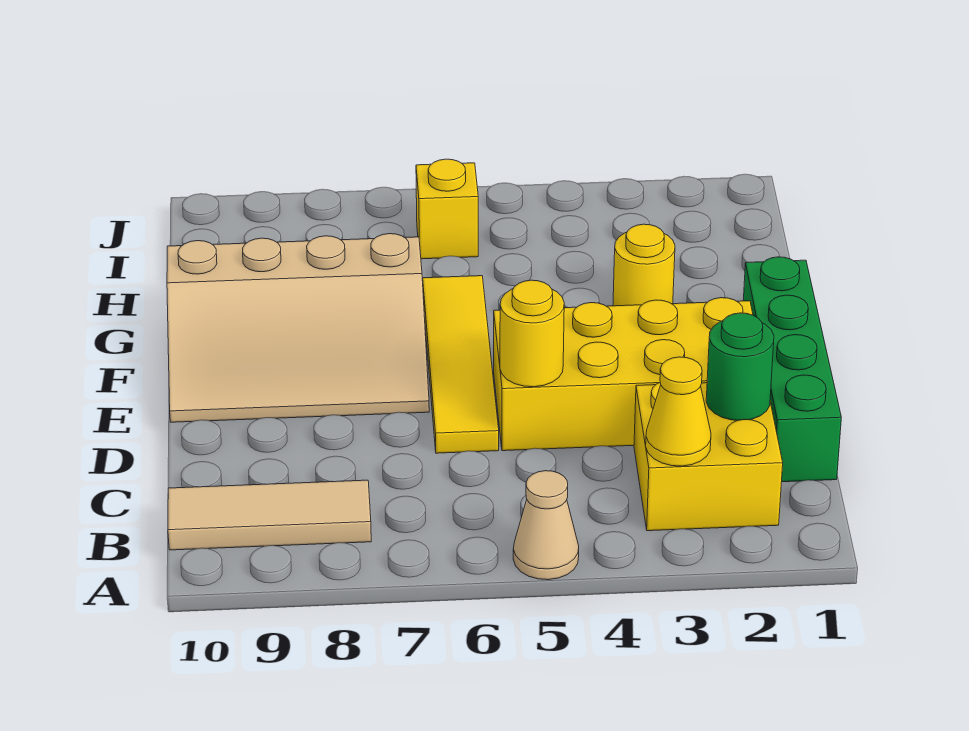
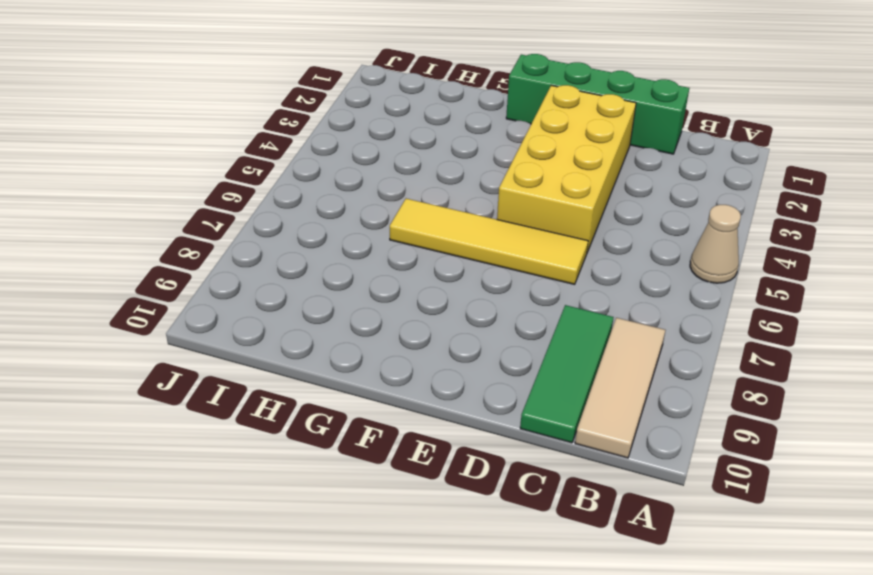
green 1x3 tile [520,305,614,443] -> none
none -> yellow 2x2 brick [634,383,783,531]
none -> tan 3x4 slope [167,234,429,422]
none -> yellow 1x1 round brick [613,224,675,306]

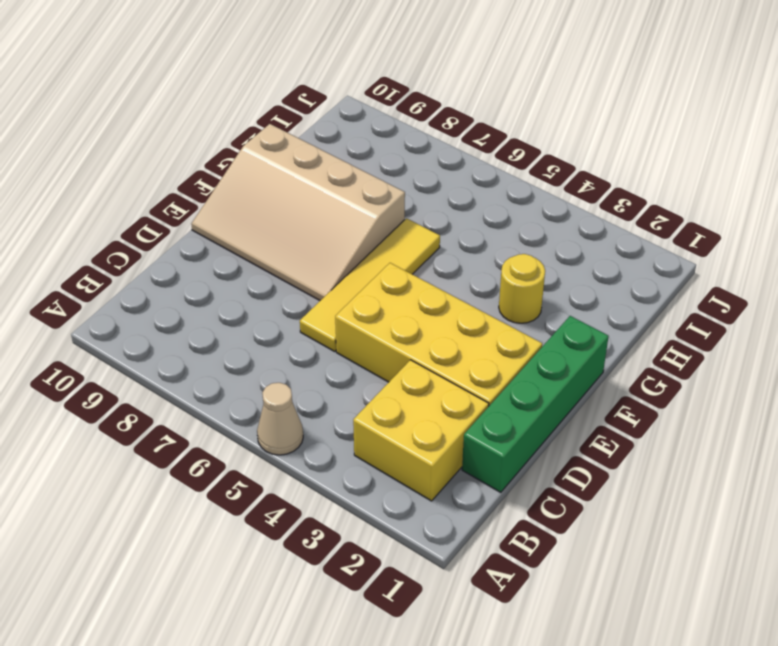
none -> tan 1x3 tile [168,480,371,550]
none -> yellow 1x1 brick [416,159,478,259]
none -> yellow 1x1 cone [646,357,711,466]

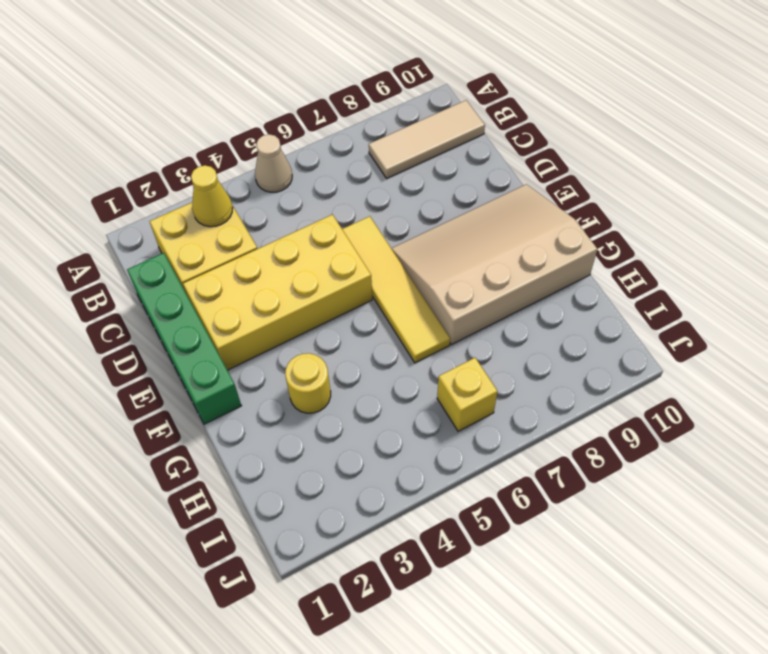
none -> green 1x1 round brick [706,313,774,420]
none -> yellow 1x1 round brick [500,280,564,387]

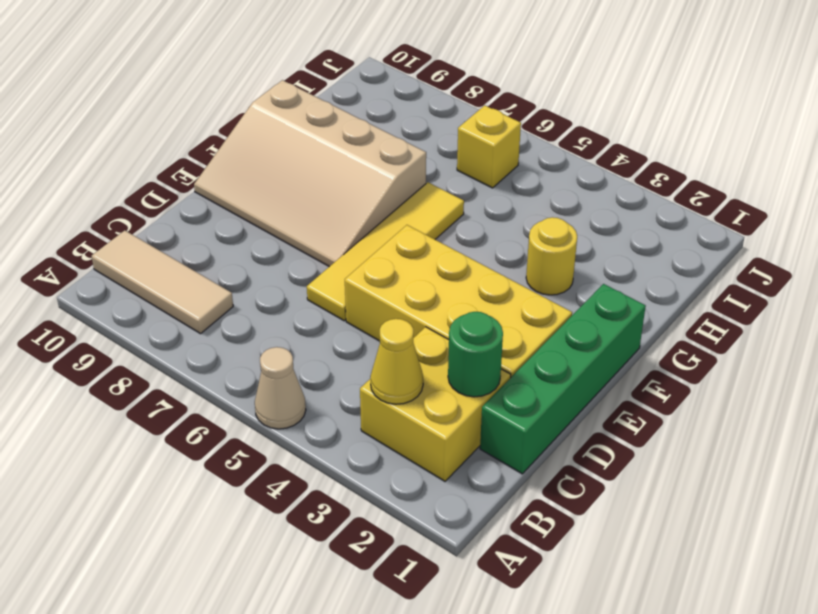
none -> yellow 1x1 round brick [500,280,564,387]

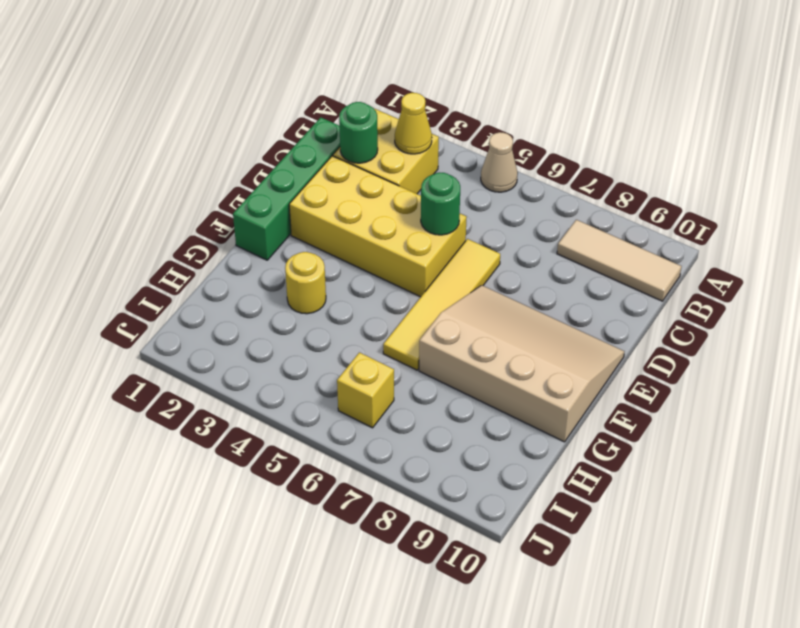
green 1x1 round brick [421,173,460,235] -> yellow 1x1 round brick [500,280,564,387]

